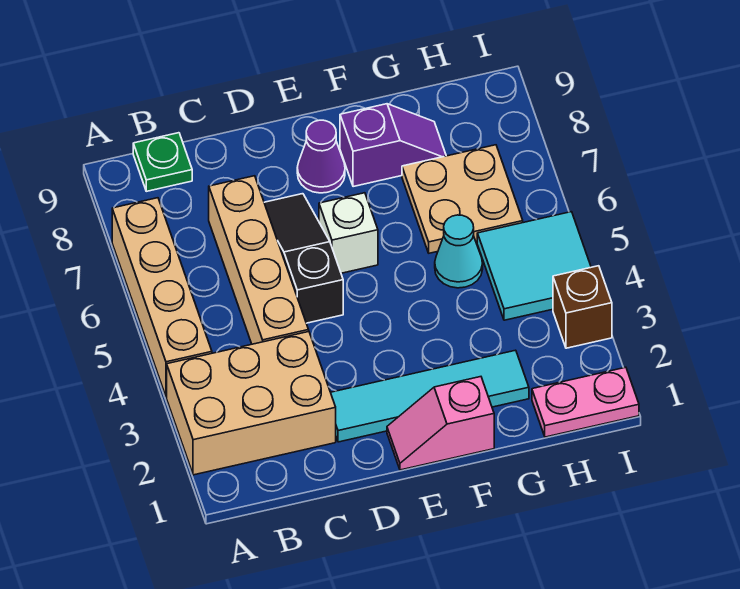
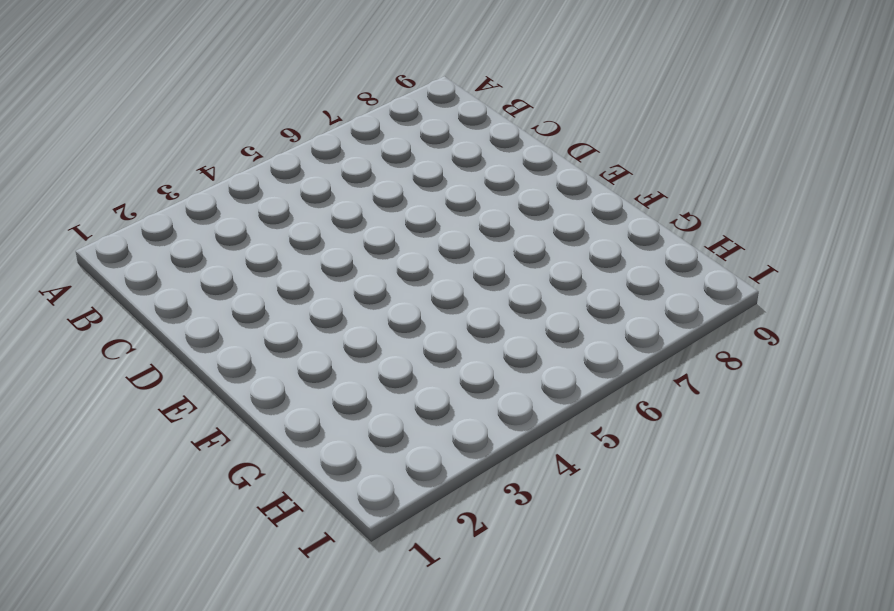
none -> tan 2x3 brick [167,332,336,475]
none -> tan 1x4 brick [112,198,212,397]
none -> green 1x1 plate [133,133,192,191]

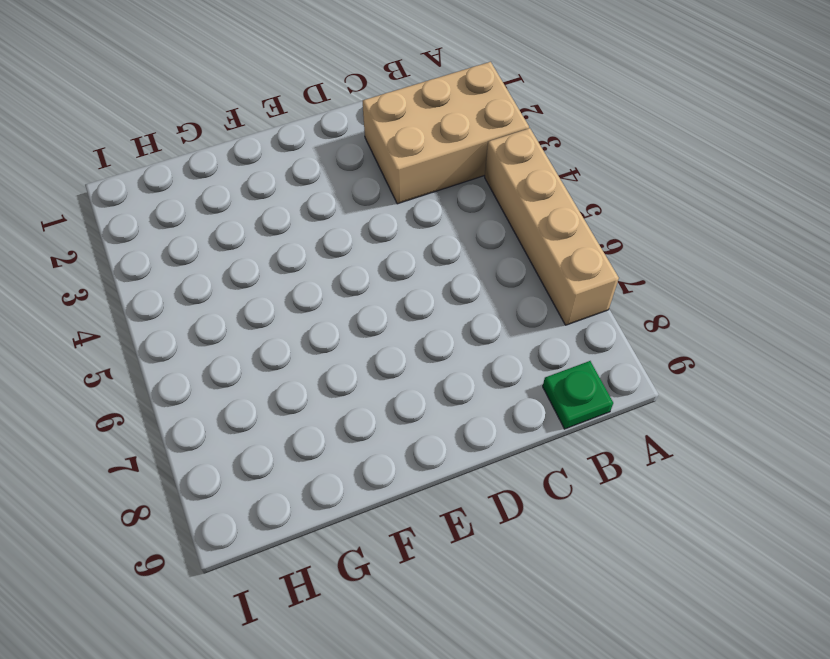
none -> tan 1x4 brick [209,176,309,344]
none -> cyan 1x4 tile [331,350,529,442]
none -> black 1x3 slope [264,194,343,323]

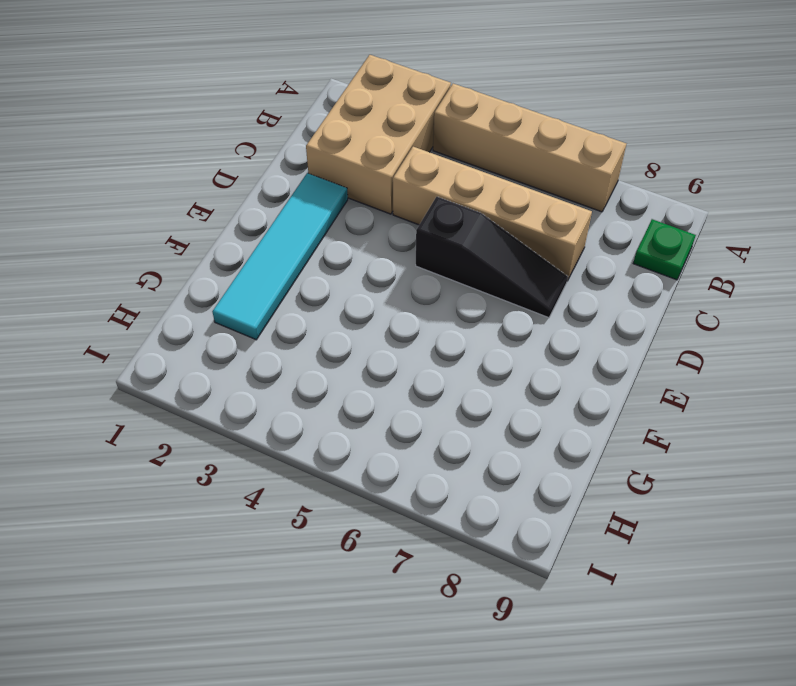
none -> pink 1x2 slope [387,377,494,470]
none -> white 1x1 brick [319,193,378,273]
none -> purple 1x1 cone [297,120,345,193]

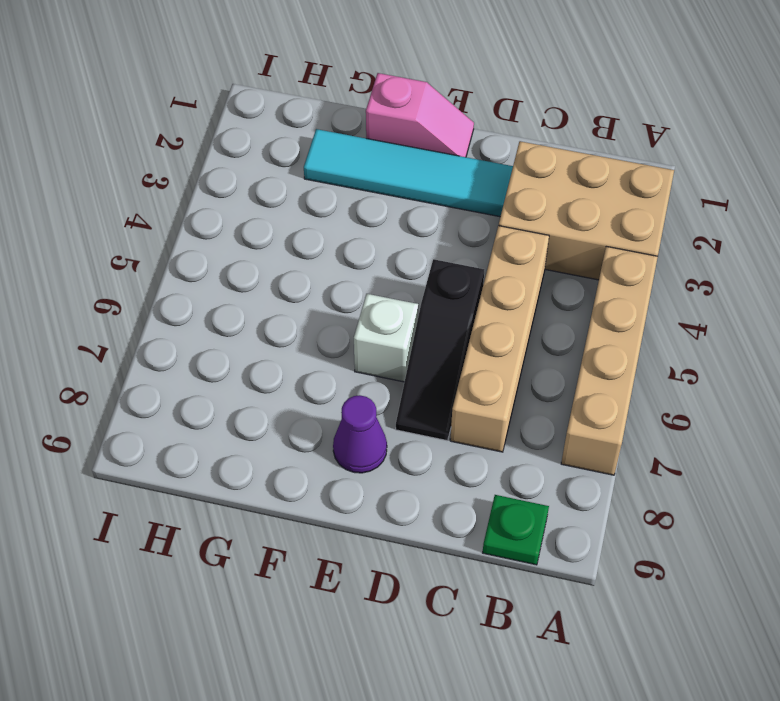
none -> purple 1x2 slope [340,104,446,187]
none -> cyan 1x1 cone [435,215,483,288]
none -> tan 2x2 plate [402,145,523,253]

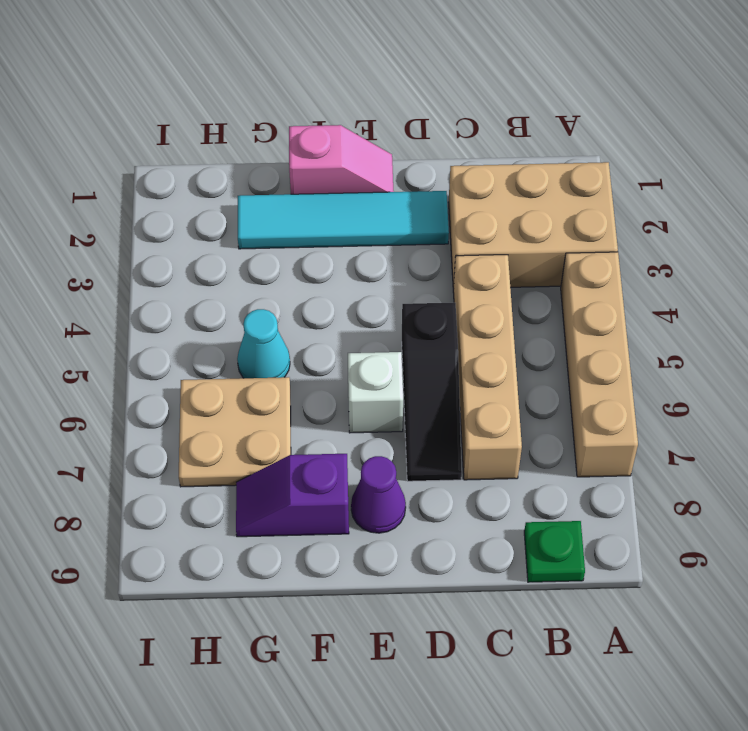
none -> pink 1x2 plate [532,367,639,437]
none -> cyan 2x2 tile [477,212,591,320]
none -> brown 1x1 brick [553,266,612,348]

